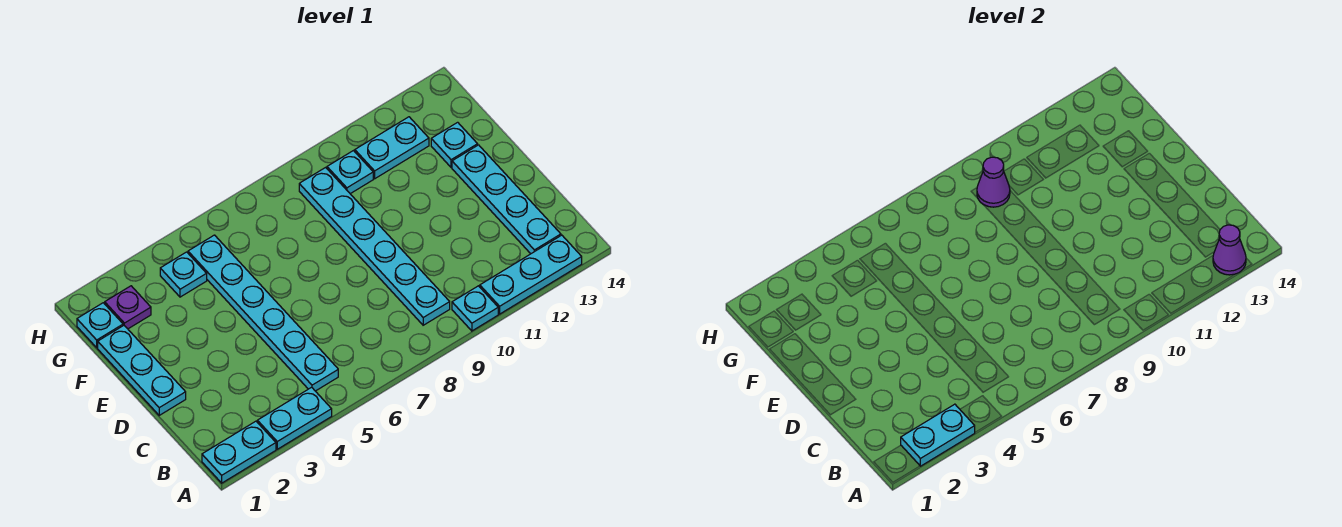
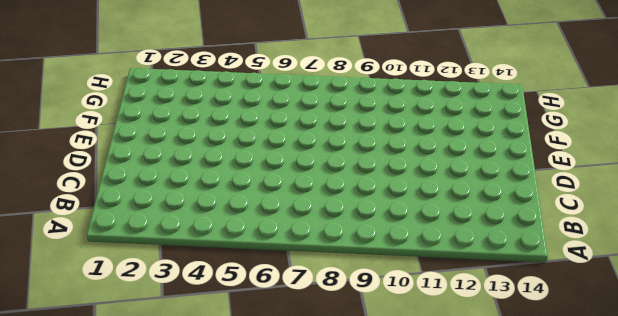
none -> cyan 1x2 plate [202,421,276,483]
none -> cyan 1x2 plate [257,387,332,449]
none -> cyan 1x1 plate [452,286,498,331]

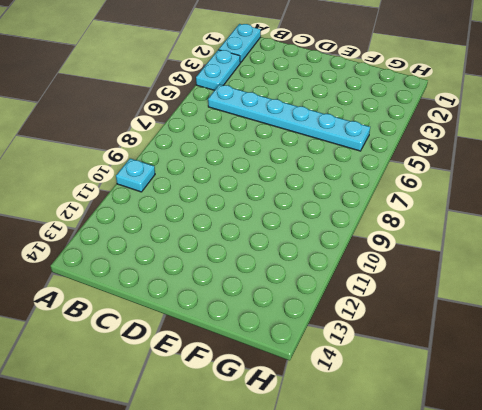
none -> cyan 1x3 plate [480,235,582,314]
none -> cyan 1x6 plate [299,167,450,325]
none -> cyan 1x4 plate [452,145,561,254]

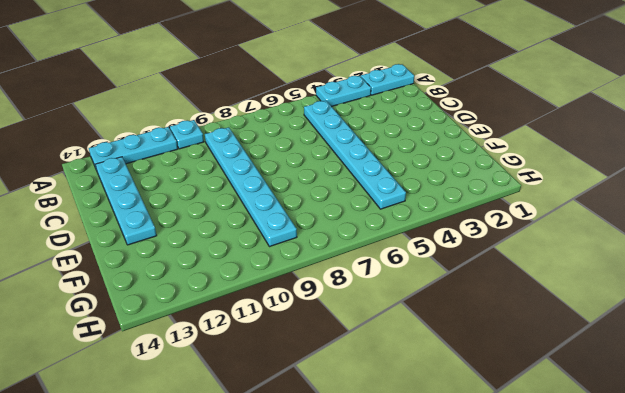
none -> cyan 1x3 plate [98,326,186,415]
none -> cyan 1x1 plate [431,122,478,167]
none -> cyan 1x1 plate [77,303,123,348]

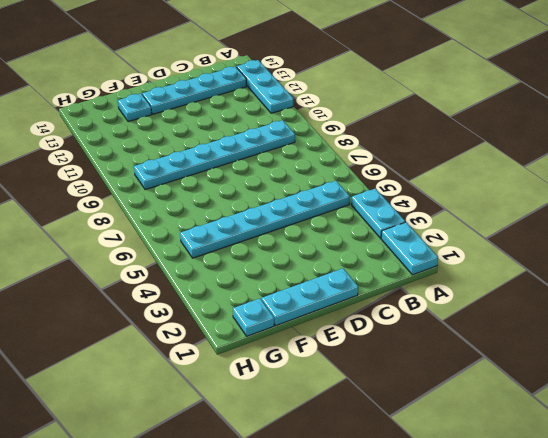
none -> cyan 1x1 plate [452,286,498,331]
none -> purple 1x1 plate [105,286,151,329]
none -> cyan 1x1 plate [160,252,207,297]

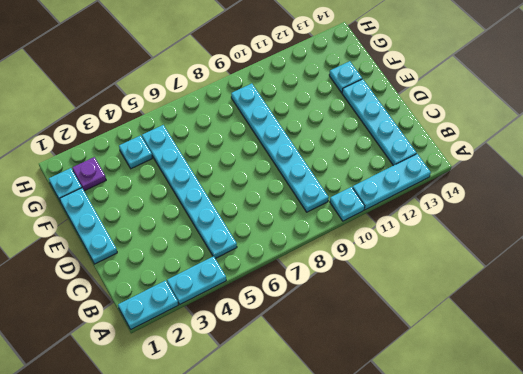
none -> cyan 1x1 plate [327,151,373,194]
none -> cyan 1x2 plate [355,117,429,179]
none -> cyan 1x2 plate [901,404,975,466]

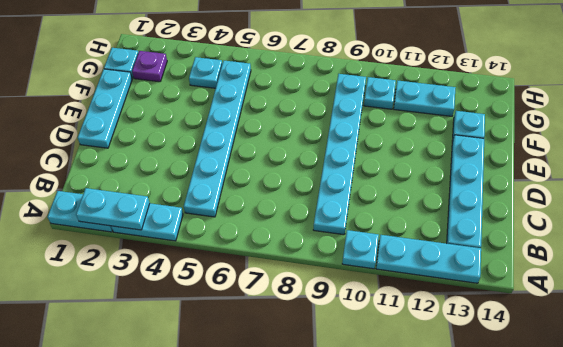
none -> purple 1x1 cone [1213,225,1246,275]
none -> purple 1x1 cone [977,157,1010,207]

